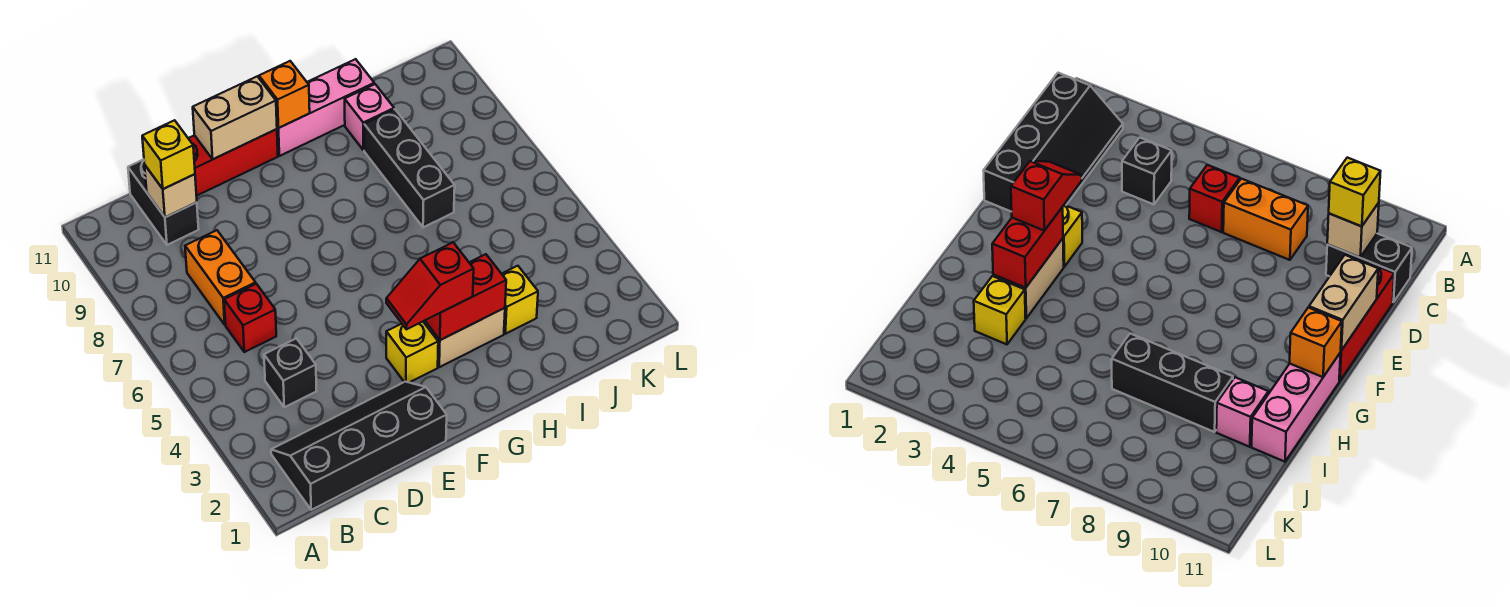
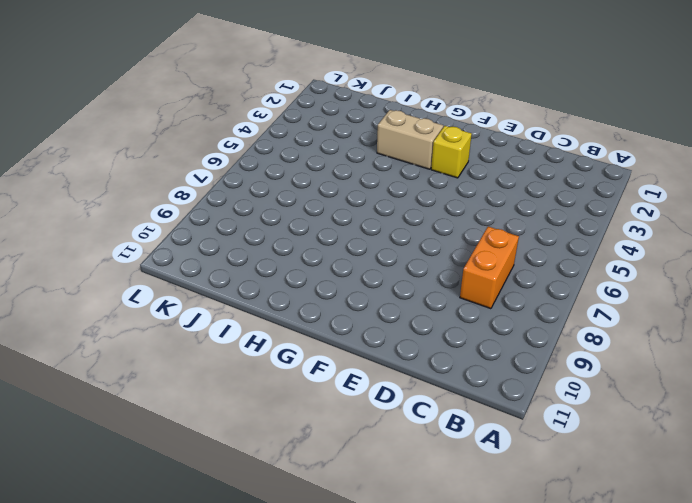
none -> black 2x4 slope [271,382,447,510]
none -> black 1x1 brick [264,338,317,407]
none -> red 1x1 brick [224,284,276,352]

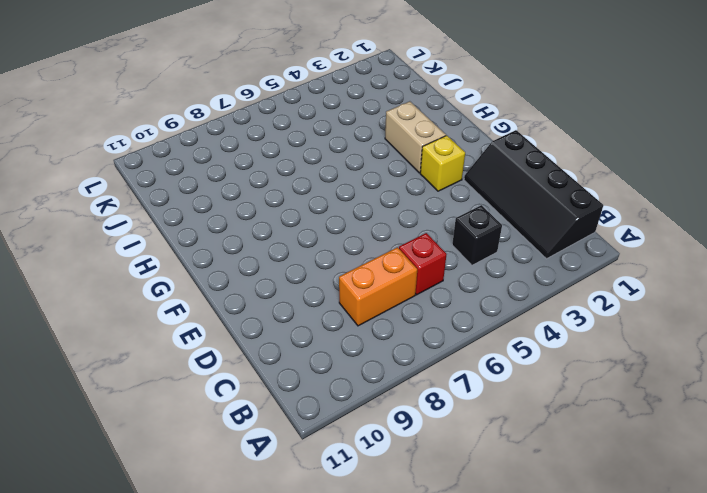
none -> black 1x2 brick [128,159,199,245]
none -> red 1x3 brick [188,129,278,196]
none -> pink 1x3 brick [277,59,374,156]

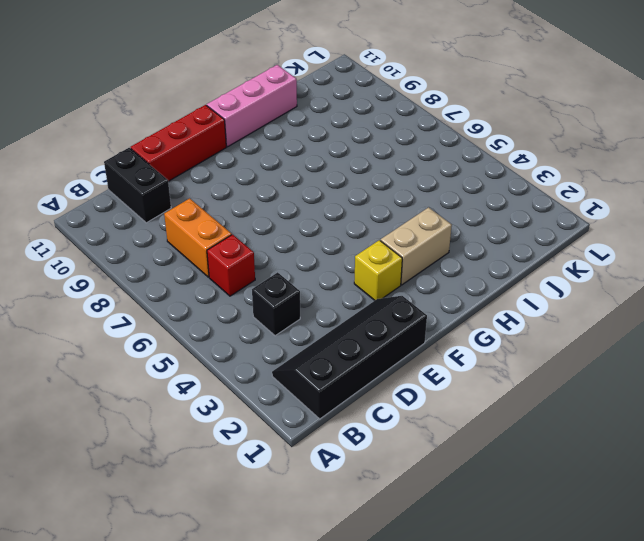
none -> yellow 1x1 brick [502,266,538,334]
none -> black 1x3 brick [364,109,455,227]
none -> pink 1x1 brick [345,84,394,150]

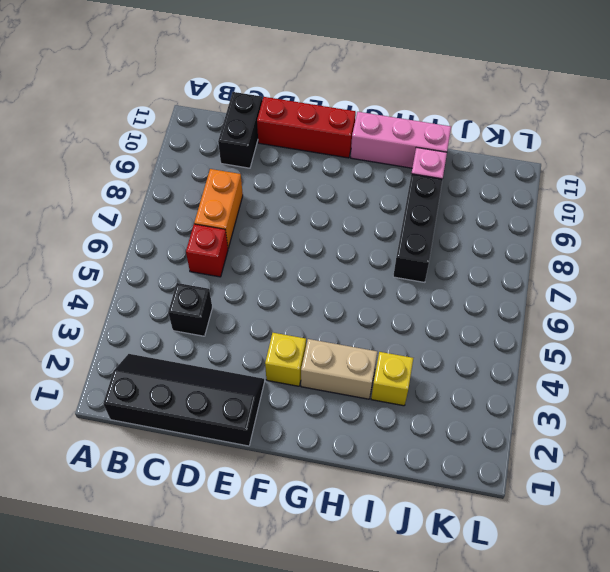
none -> tan 1x1 brick [145,166,197,217]
none -> tan 1x2 brick [193,76,277,159]
none -> red 1x2 brick [425,254,506,340]

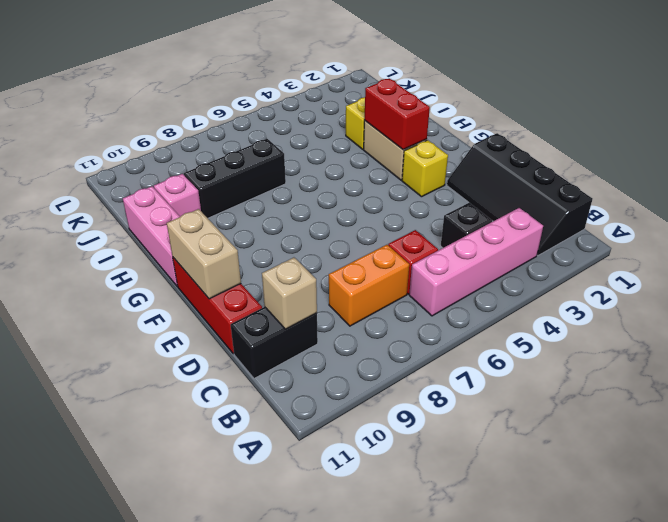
pink 1x4 brick [409,208,543,316] -> none
none -> orange 1x1 brick [259,61,310,128]
none -> yellow 1x1 brick [142,120,195,189]
none -> red 1x2 slope [386,242,474,329]

